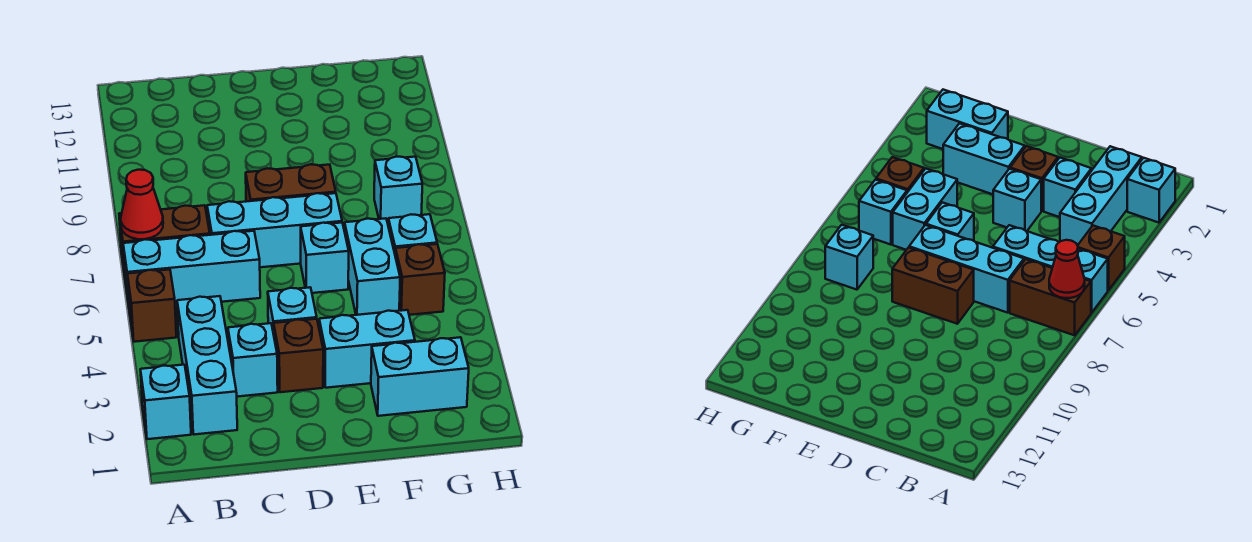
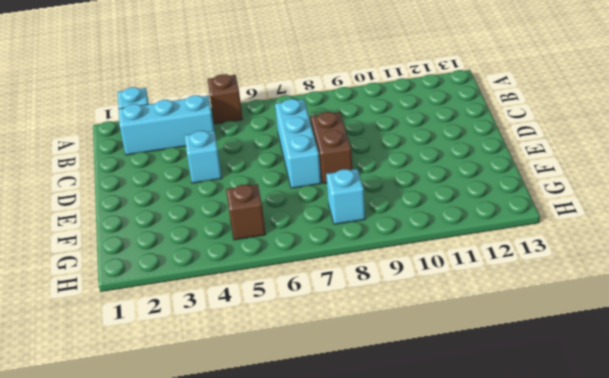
none -> cyan 1x3 brick [123,231,260,306]
none -> brown 1x2 brick [119,205,210,274]
none -> cyan 1x1 brick [228,323,278,397]

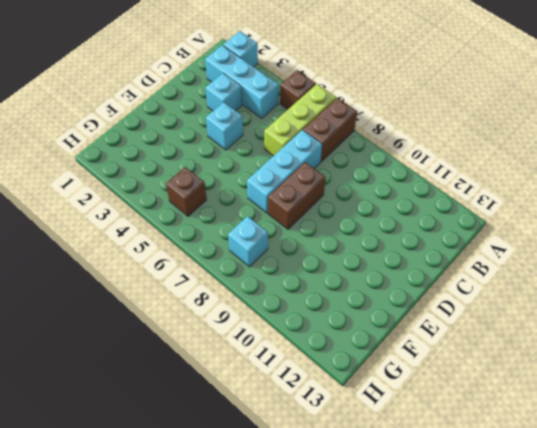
lime 1x3 brick [264,84,336,156] -> cyan 1x3 brick [123,231,260,306]
none -> brown 1x1 brick [274,319,323,392]
none -> cyan 1x2 brick [319,310,415,388]
none -> cyan 1x1 brick [301,223,349,293]

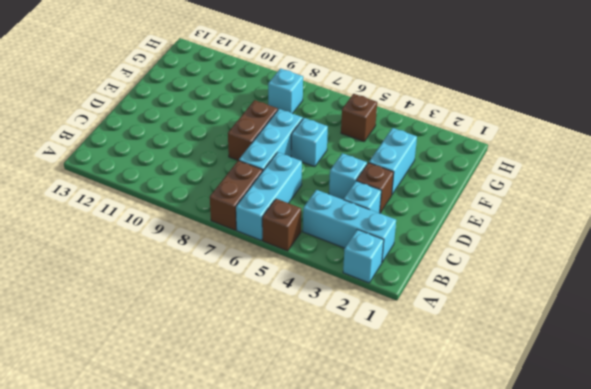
none -> cyan 1x2 brick [371,337,469,416]
none -> cyan 1x2 brick [345,218,400,315]
none -> cyan 1x1 brick [388,214,437,253]

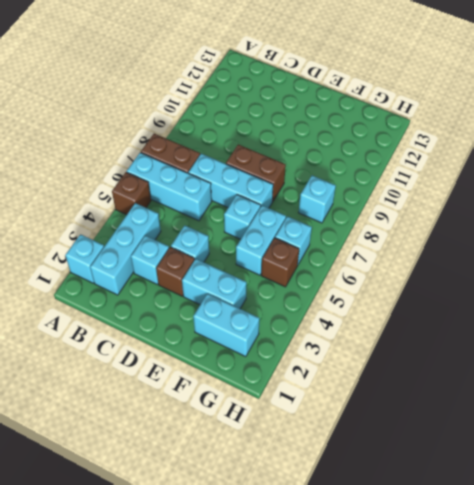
none -> red 1x1 cone [121,170,163,239]

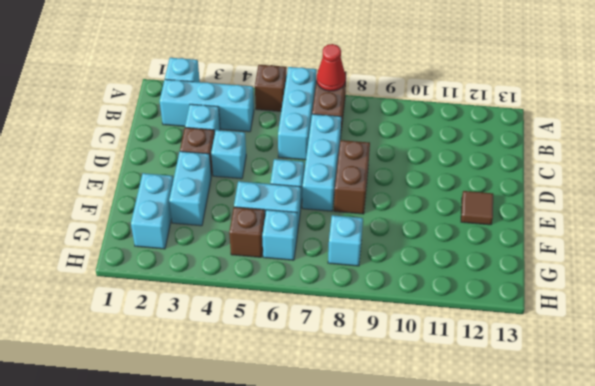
brown 1x1 tile [461,191,493,225] -> none

